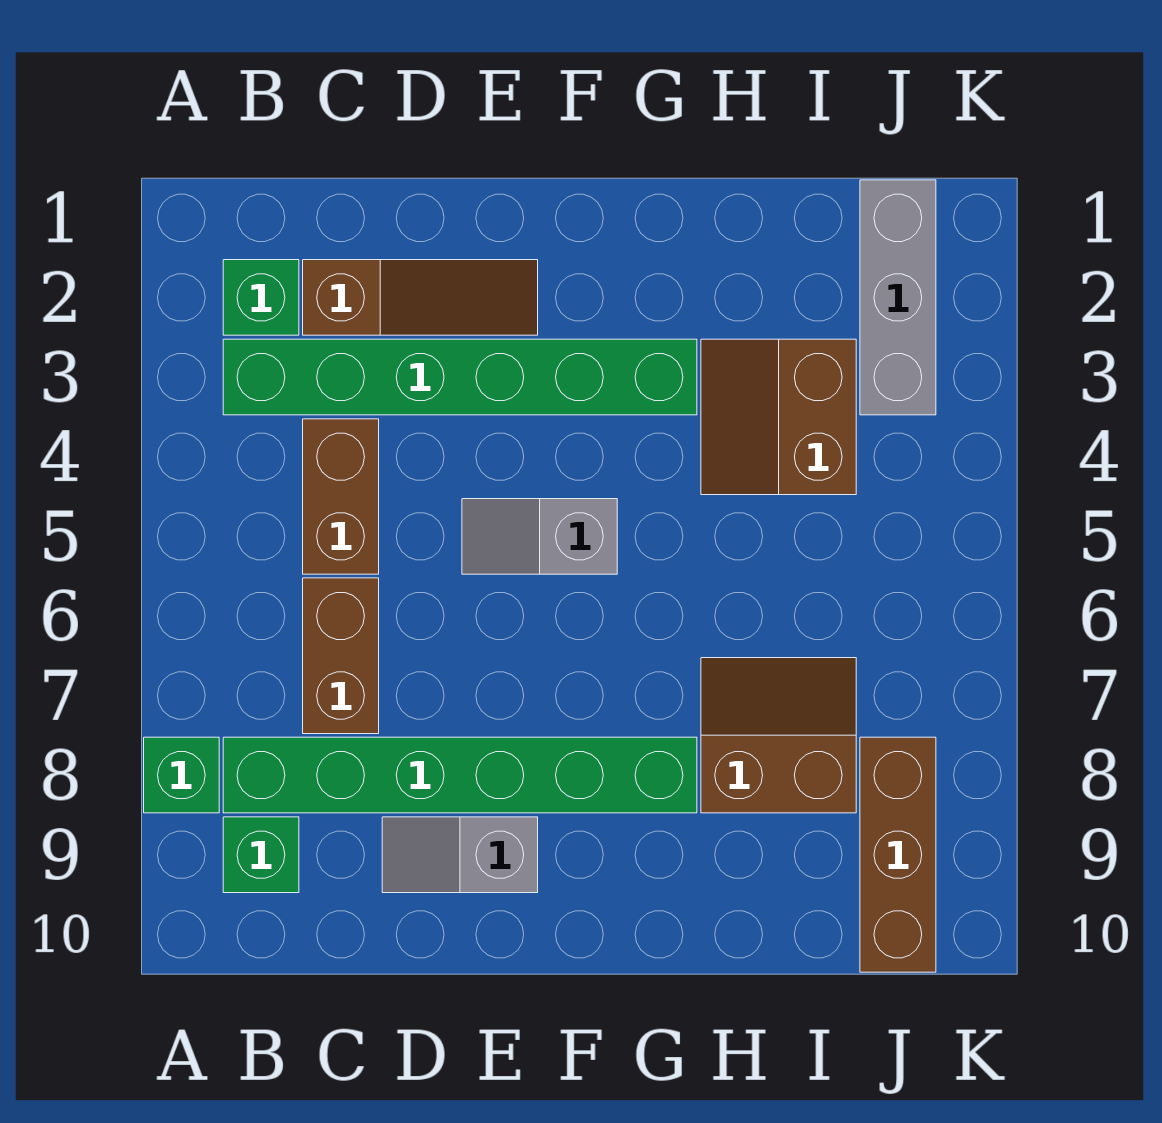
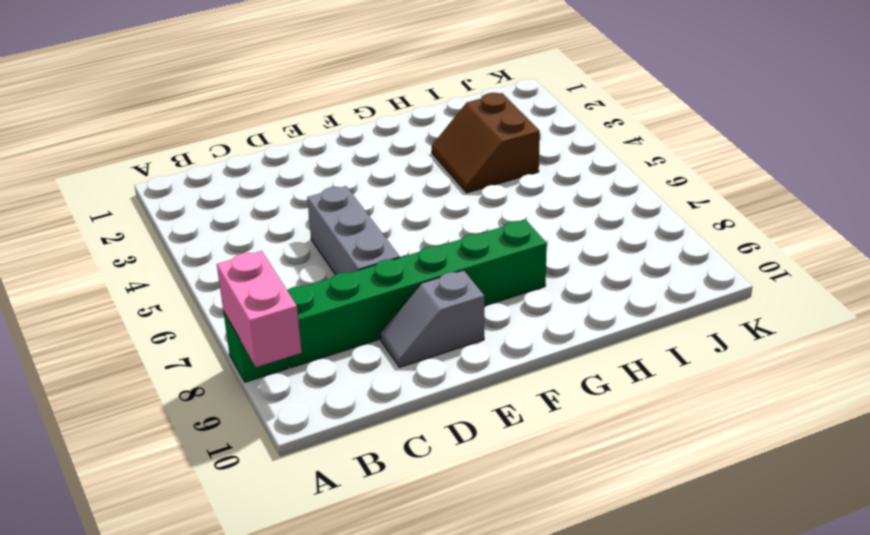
pink 1x2 brick [217,251,302,367] -> none
grey 1x3 brick [307,186,400,275] -> grey 1x3 brick moved to [860,180,936,415]
none -> green 1x1 brick [223,260,299,335]
none -> green 1x6 brick [223,339,697,415]
none -> green 1x1 brick [223,817,299,893]

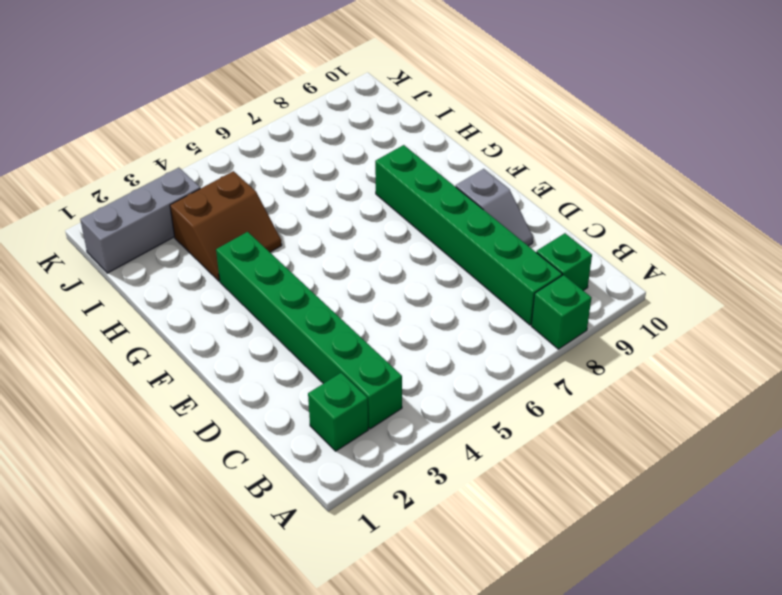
none -> brown 1x3 slope [303,260,538,335]
none -> brown 1x2 brick [303,419,379,574]
none -> brown 1x2 brick [303,578,379,734]

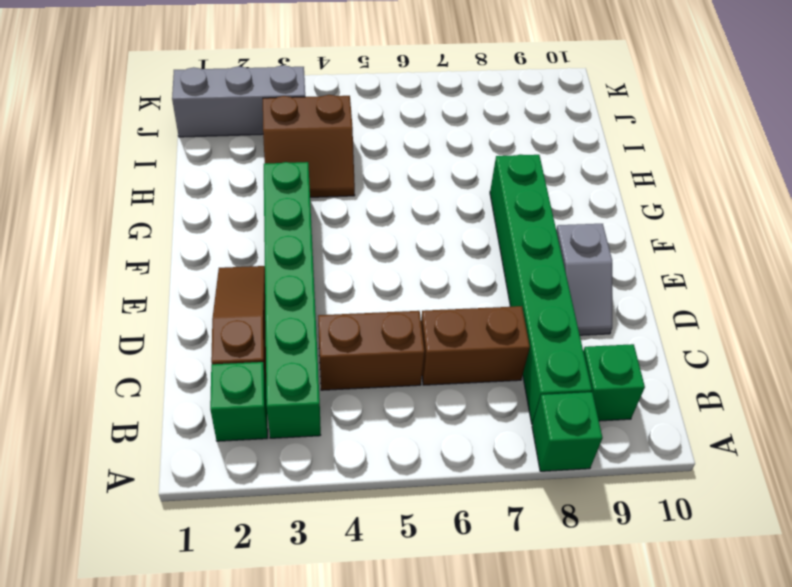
none -> grey 1x2 slope [462,499,617,574]
none -> brown 2x2 slope [701,658,856,813]
none -> brown 1x3 brick [860,737,936,972]

